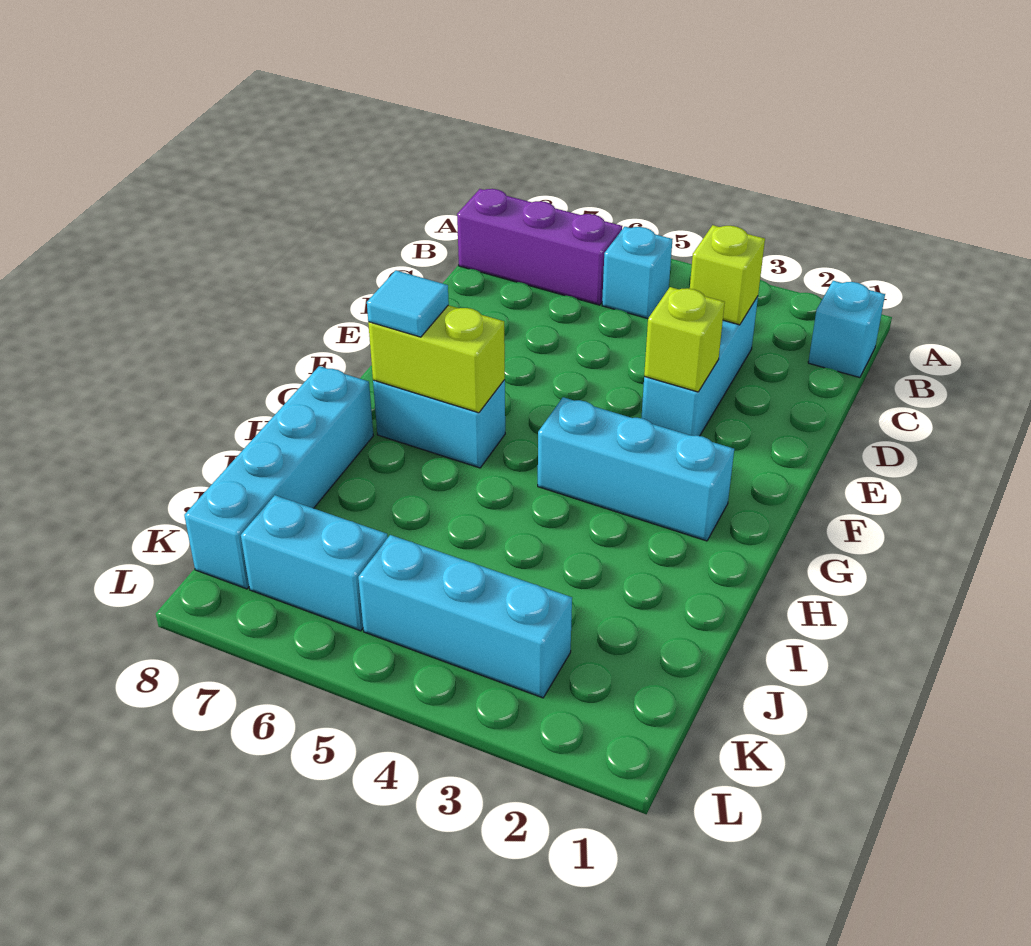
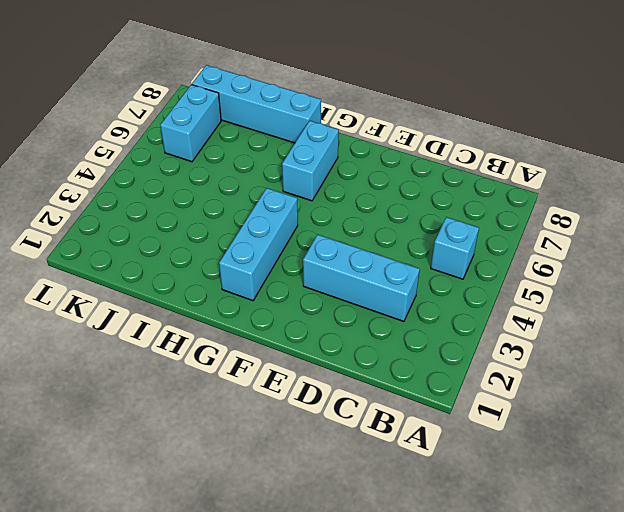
none -> cyan 1x1 brick [808,281,885,378]
none -> purple 1x3 brick [457,189,622,305]
none -> cyan 1x3 brick [358,535,572,698]

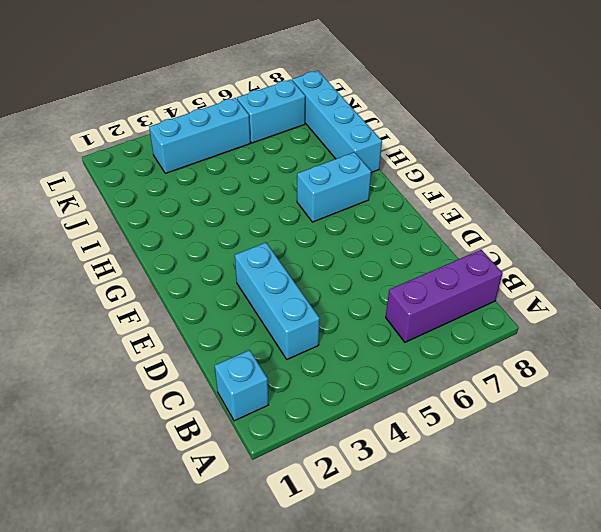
none -> cyan 1x1 brick [602,227,673,319]
none -> cyan 1x3 brick [538,397,734,541]
none -> lime 1x1 brick [690,225,765,325]

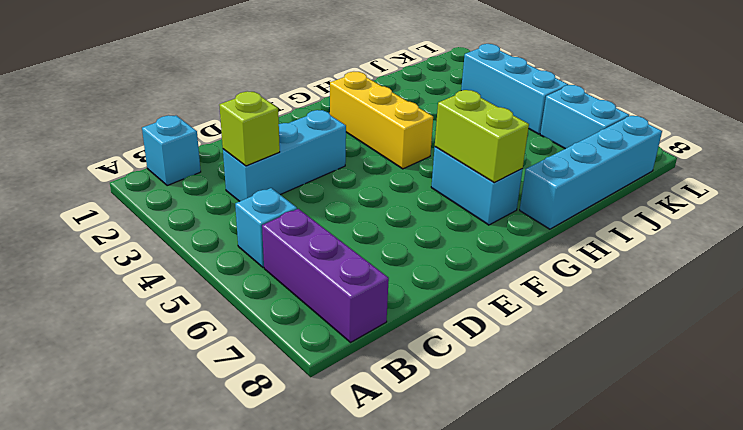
yellow 1x3 brick [330,72,433,169] -> cyan 1x3 brick [538,397,734,541]
none -> lime 1x1 brick [644,287,725,392]
none -> cyan 1x1 tile [367,270,449,337]

